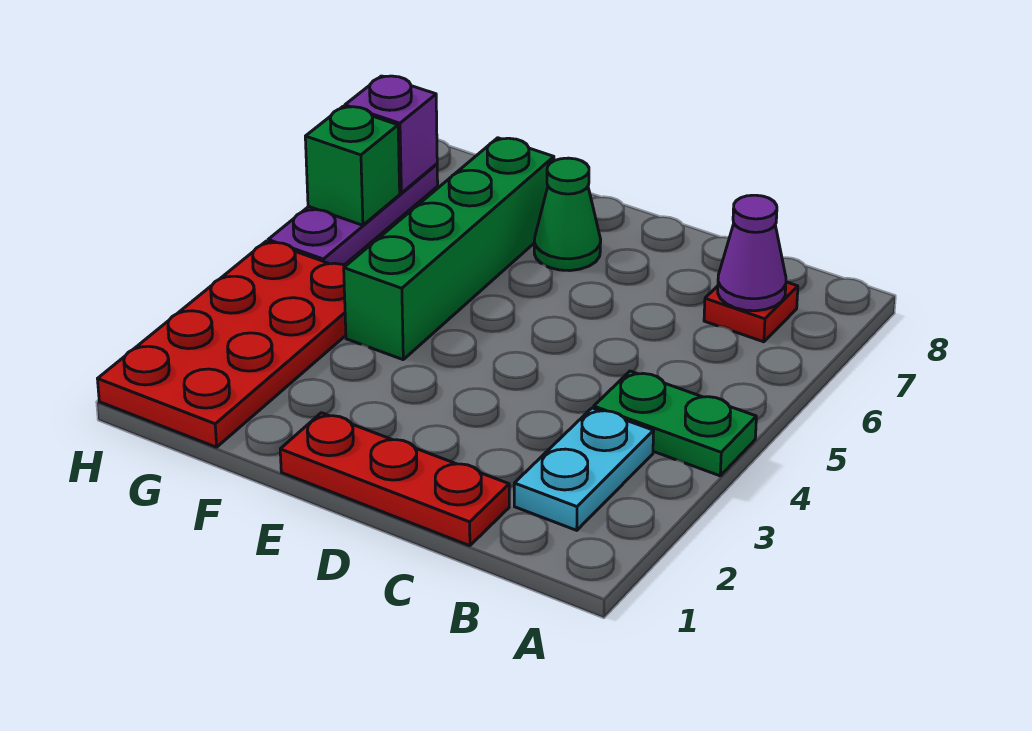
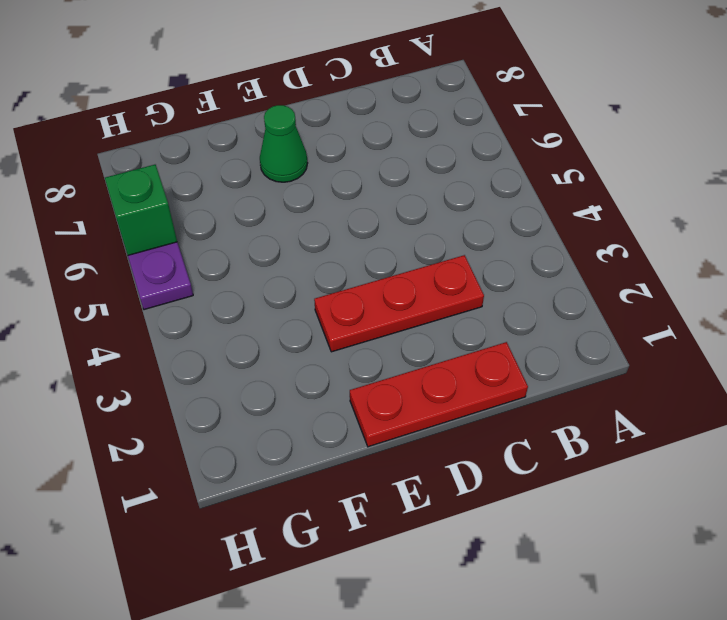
red 1x3 plate [314,255,484,352] -> none
none -> green 1x2 plate [594,371,756,476]
none -> cyan 1x2 plate [514,408,654,530]

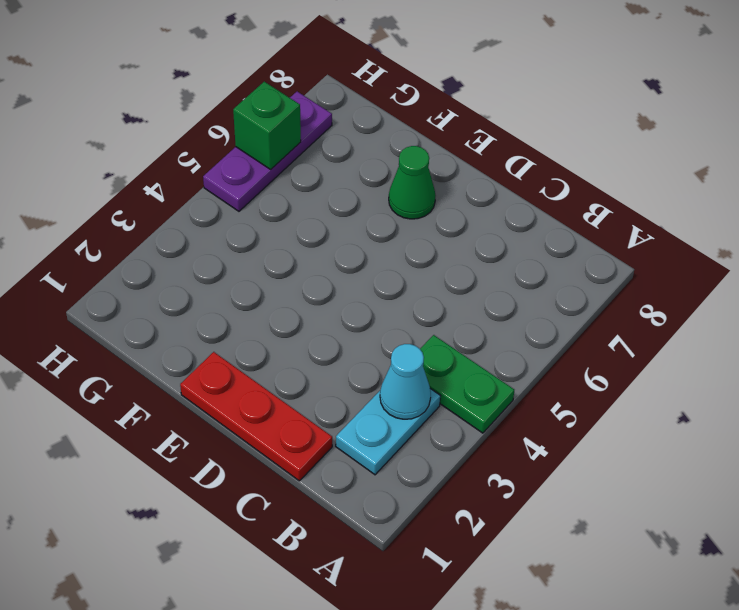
cyan 1x1 cone [380,344,431,419] -> none
none -> red 1x1 plate [704,282,798,342]
none -> green 1x4 brick [344,138,554,360]

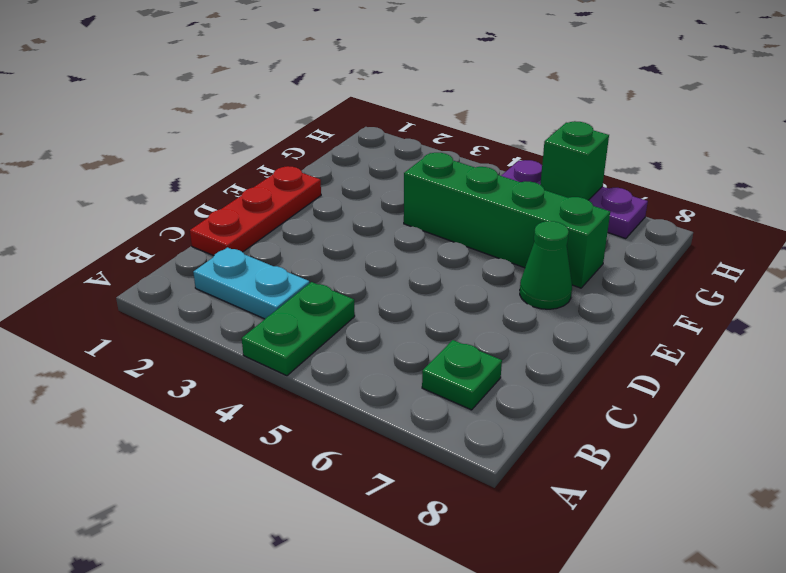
green 1x1 plate [422,340,502,410] -> red 1x1 plate [704,282,798,342]
none -> red 2x4 plate [98,241,346,447]
none -> purple 1x1 cone [718,195,786,311]

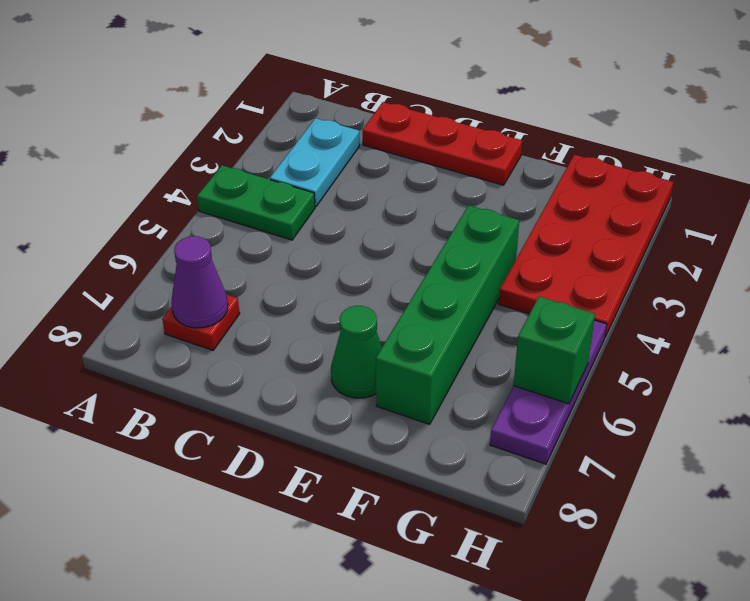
none -> purple 1x1 brick [345,76,437,193]

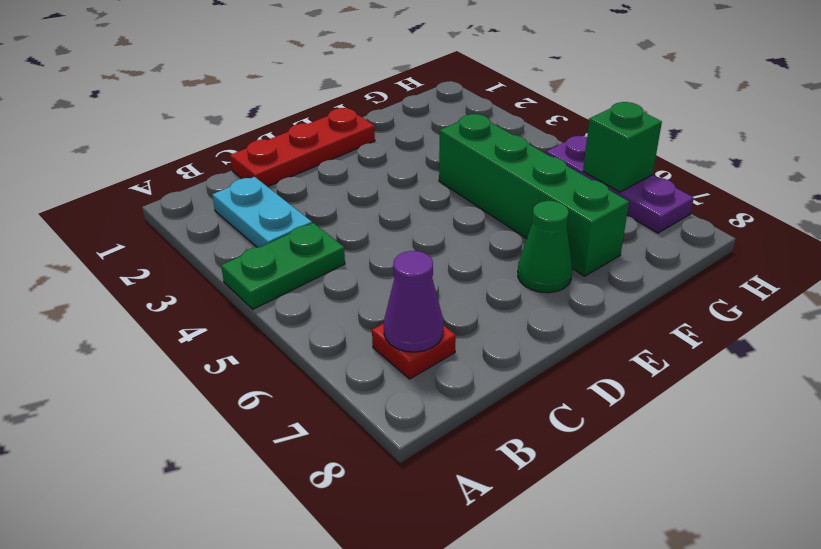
none -> red 2x4 plate [98,241,346,447]
none -> purple 1x1 brick [345,76,437,193]

